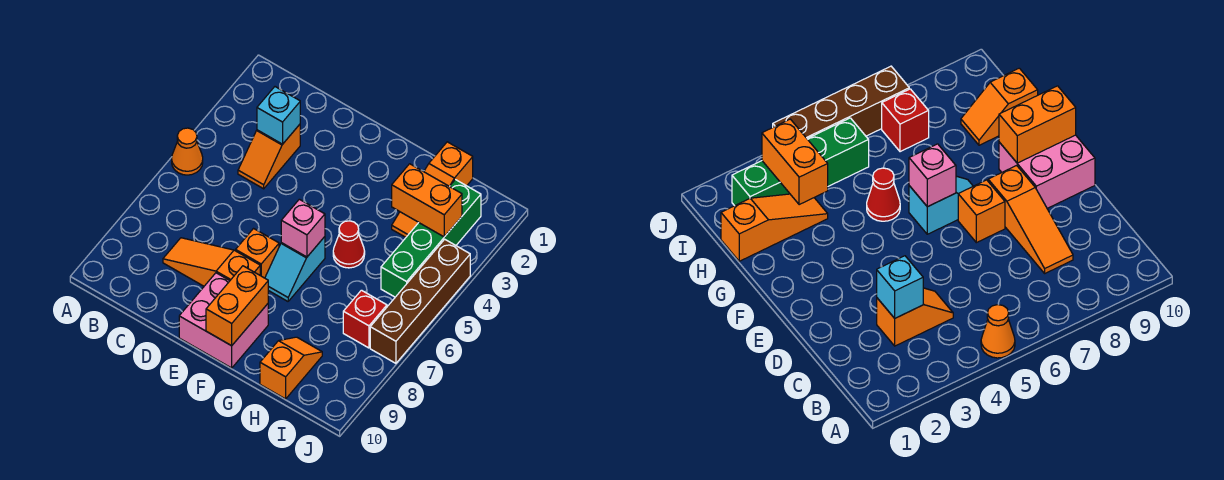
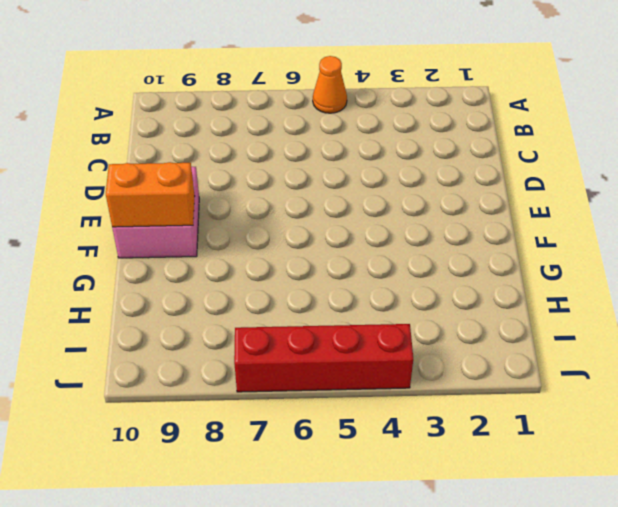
red 1x4 brick [234,324,413,392] -> brown 1x4 brick [370,239,470,363]
none -> orange 1x2 slope [238,124,300,189]
none -> orange 1x3 slope [163,238,260,286]
none -> orange 1x1 brick [236,229,279,278]

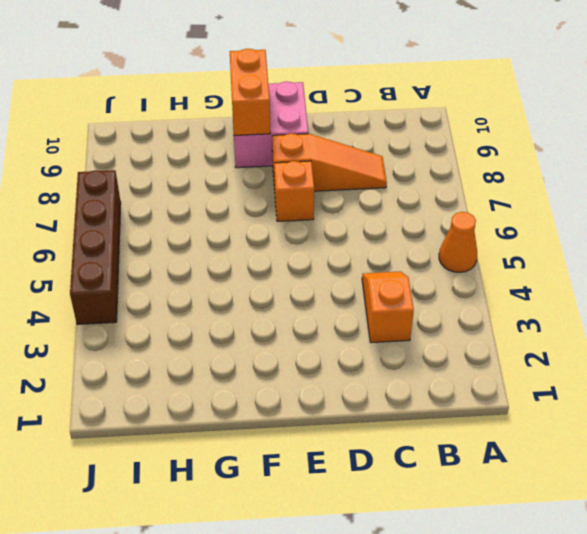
none -> cyan 1x2 slope [265,237,325,301]
none -> red 1x1 cone [333,221,365,268]
none -> orange 1x3 slope [392,142,473,237]

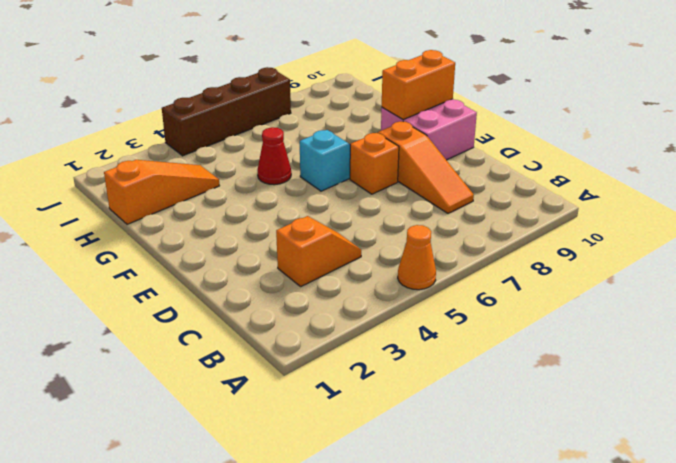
none -> orange 1x2 slope [260,337,322,399]
none -> green 1x4 brick [381,180,481,297]
none -> red 1x1 brick [343,290,387,348]

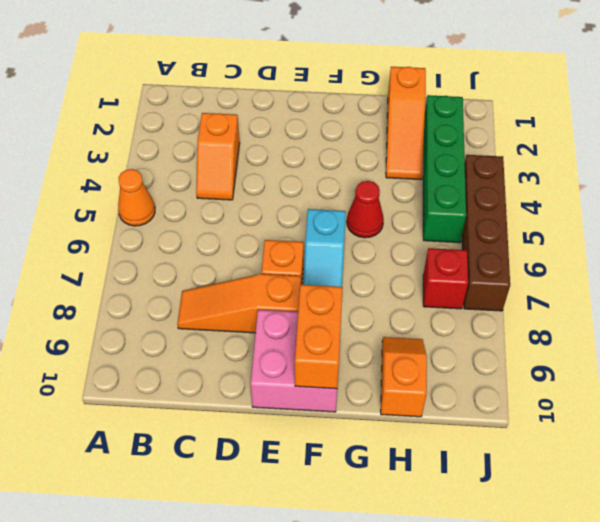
none -> cyan 1x1 brick [257,87,300,144]
none -> pink 1x1 brick [281,199,325,257]
none -> orange 1x2 brick [392,164,462,237]

